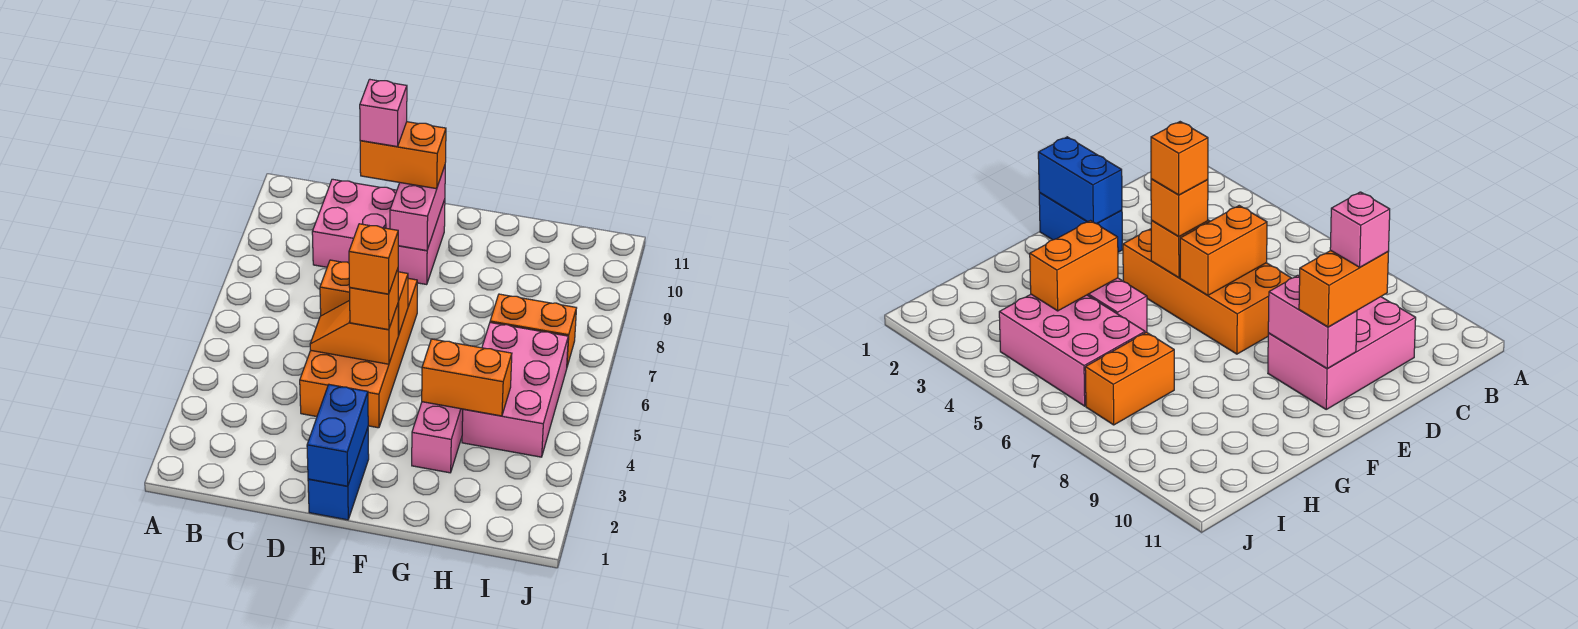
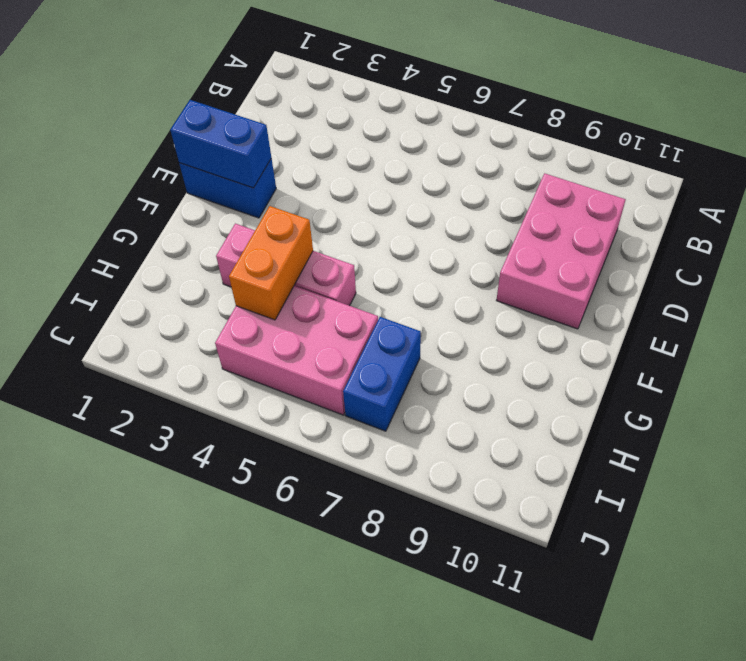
blue 1x2 brick [343,317,421,431] -> orange 1x2 brick [490,294,576,366]
none -> orange 2x4 brick [300,278,417,428]
none -> orange 1x2 slope [310,300,398,364]
none -> orange 1x2 brick [320,260,408,335]

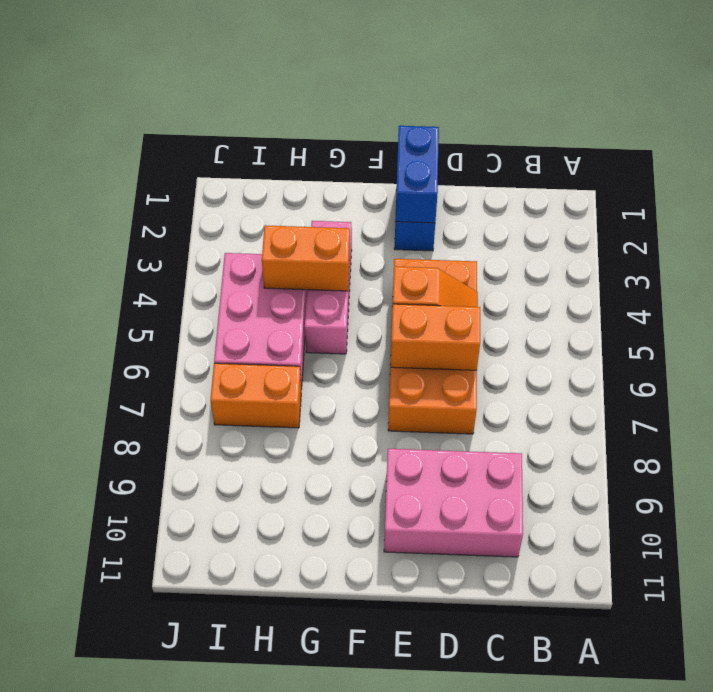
none -> pink 1x2 brick [390,166,445,251]
none -> orange 1x2 brick [360,122,446,189]
none -> orange 1x1 brick [350,269,398,330]

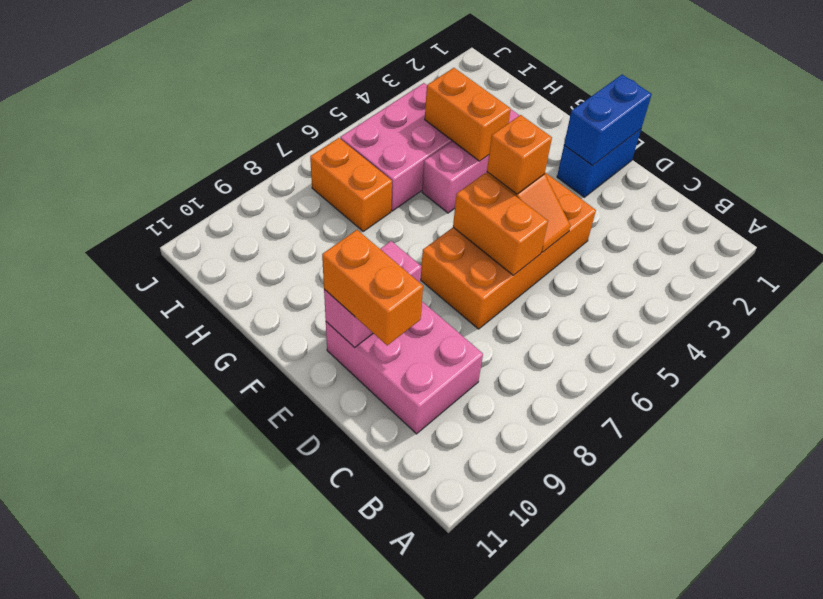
none -> pink 1x1 brick [360,79,407,147]
none -> orange 1x1 brick [349,224,398,294]

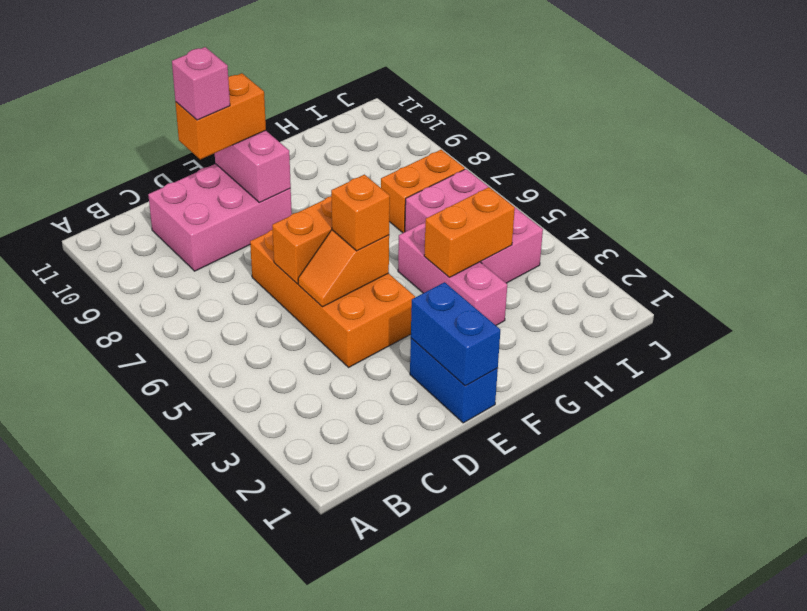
none -> orange 1x1 brick [349,224,398,294]

